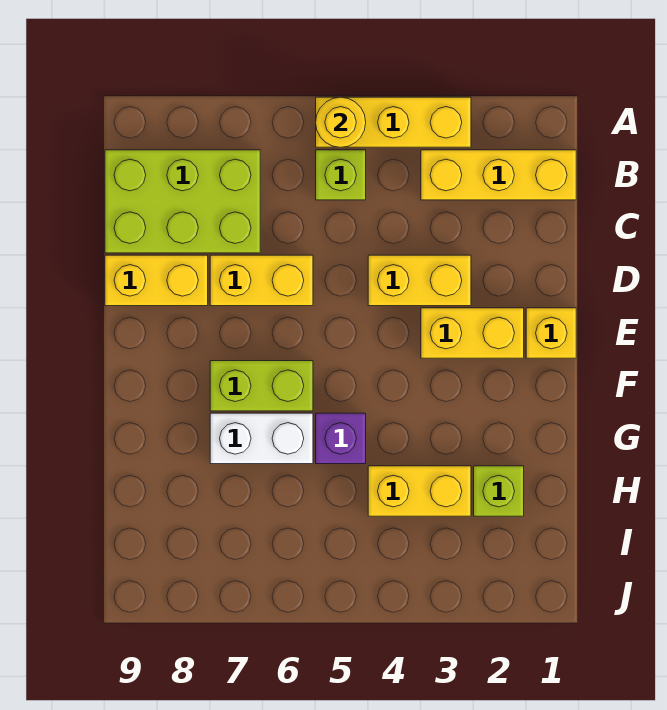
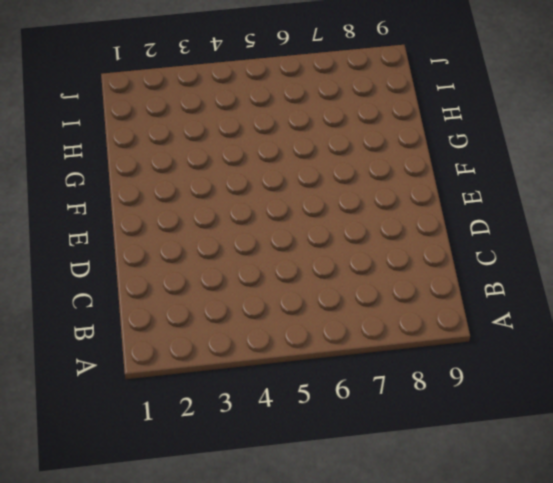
none -> yellow 1x3 brick [316,97,471,147]
none -> yellow 1x3 brick [421,150,576,200]
none -> lime 1x1 brick [316,150,366,200]

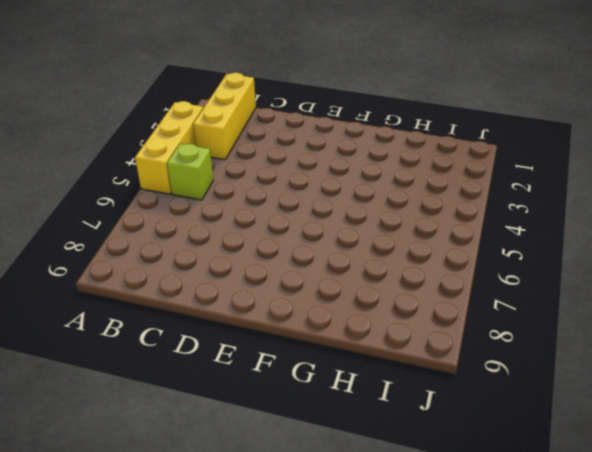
none -> lime 2x3 brick [105,150,260,253]
none -> yellow 1x2 brick [368,255,471,306]
none -> yellow 1x2 brick [210,255,313,306]

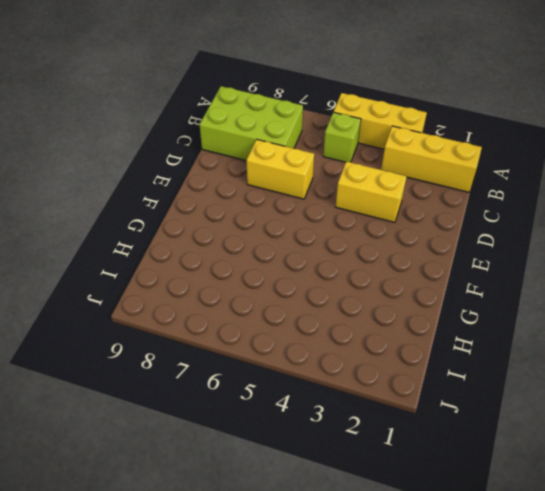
none -> yellow 1x2 brick [105,255,208,306]
none -> yellow 1x1 brick [526,308,576,358]
none -> yellow 1x2 brick [421,308,524,358]

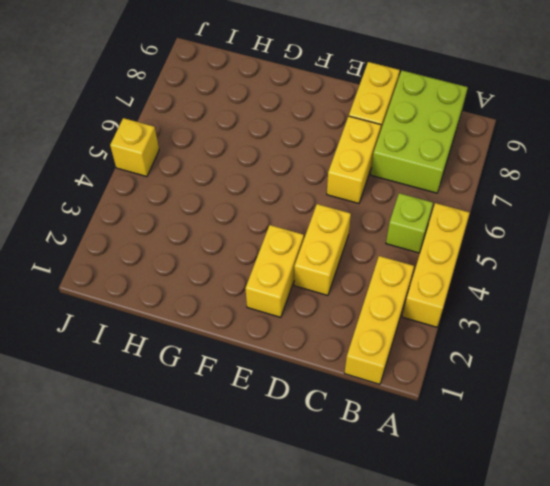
yellow 1x1 brick [110,118,159,177] -> yellow 1x1 brick moved to [526,308,576,358]
none -> lime 1x2 brick [210,361,313,411]
none -> purple 1x1 brick [316,413,366,464]
none -> white 1x2 brick [210,413,313,464]

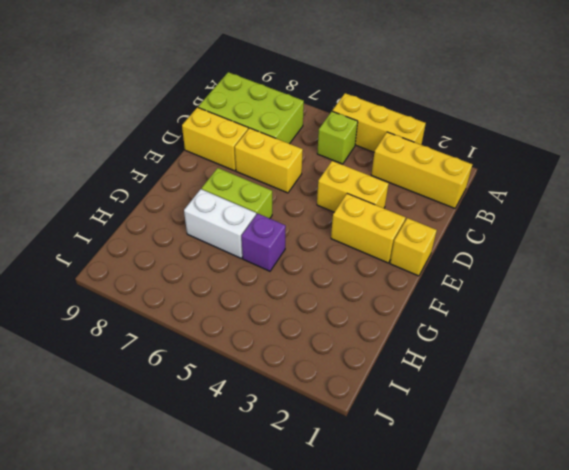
none -> lime 1x1 brick [474,466,524,516]
none -> yellow 1x2 brick [368,466,471,516]
none -> yellow 1x1 round brick [316,97,366,147]

